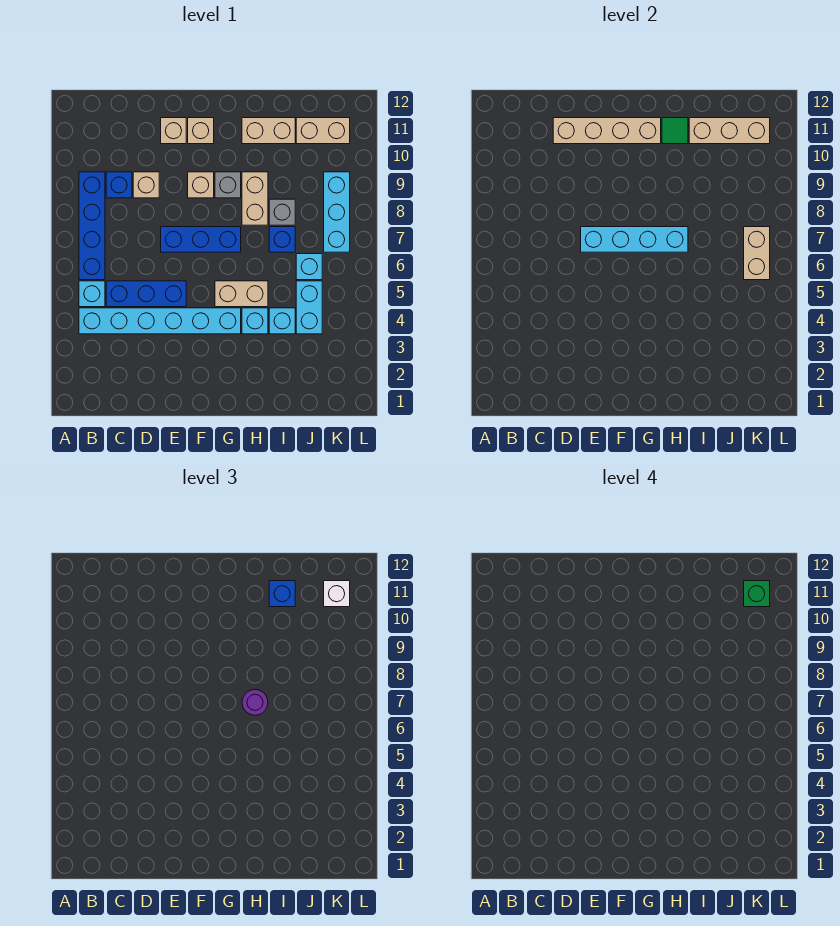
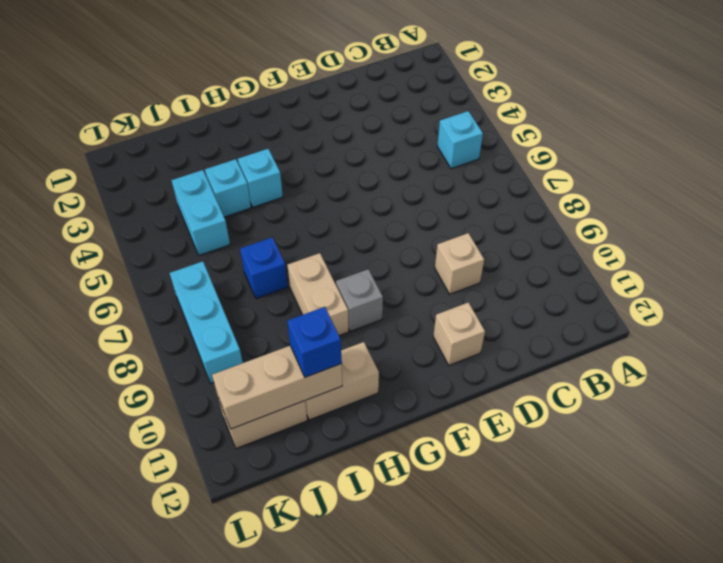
none -> cyan 1x6 brick [79,308,241,334]
none -> blue 1x4 brick [79,172,105,280]
none -> blue 1x3 brick [106,281,186,307]
none -> blue 1x1 brick [106,172,132,198]

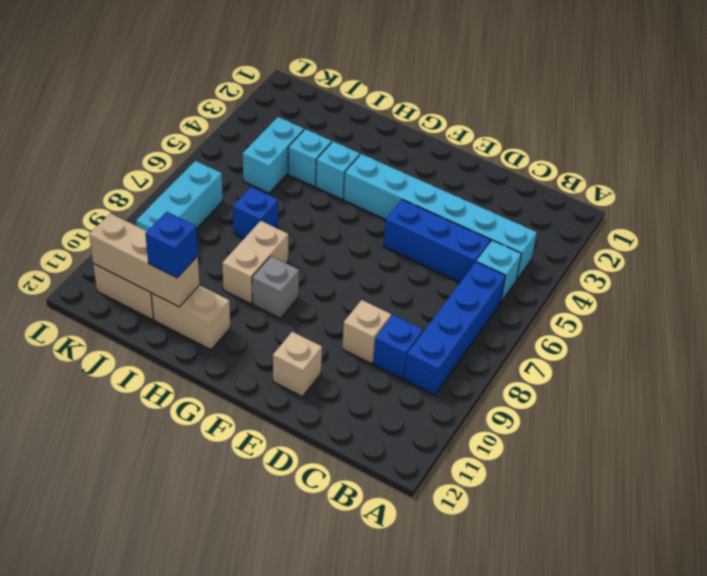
none -> blue 1x3 brick [161,227,241,252]
none -> tan 1x1 brick [188,172,214,198]
none -> tan 1x1 brick [188,118,214,144]
none -> tan 1x2 brick [215,281,268,307]

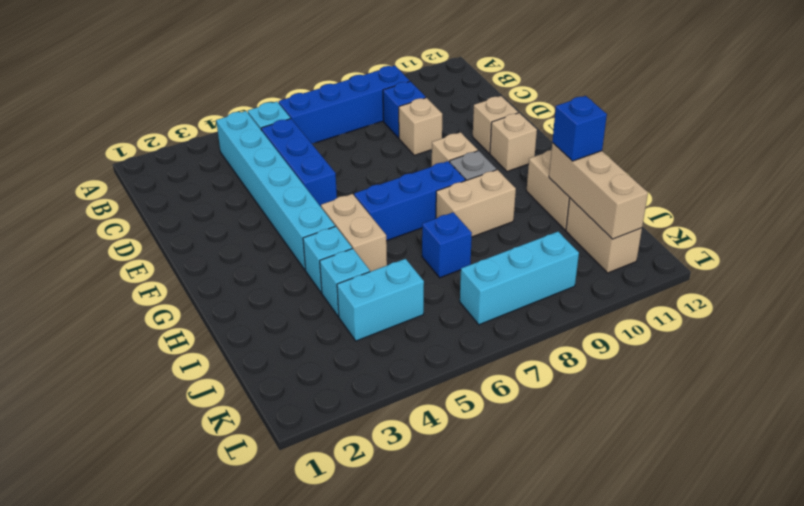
blue 1x3 brick [354,161,465,241] -> blue 1x3 brick turned to [161,227,241,252]
none -> grey 1x1 brick [269,199,295,225]
none -> cyan 1x1 brick [296,254,322,280]
none -> tan 1x4 brick [553,118,661,144]
none -> cyan 1x4 brick [581,227,688,252]

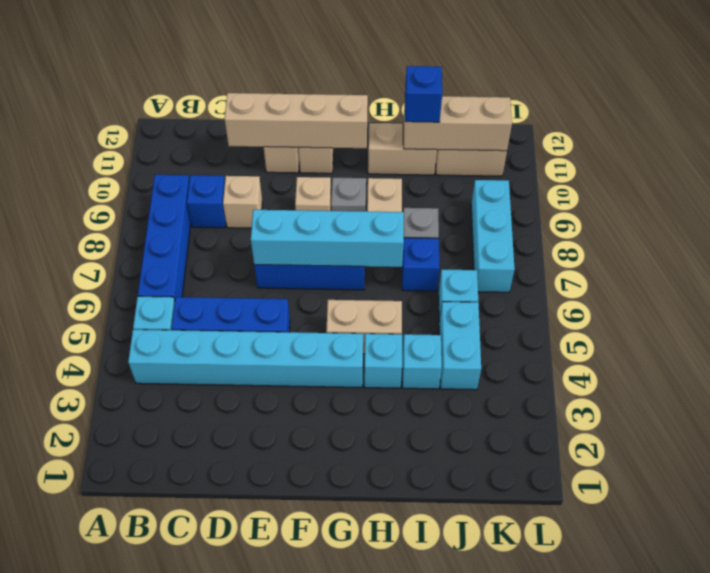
none -> green 1x1 tile [662,118,688,144]
none -> tan 1x2 brick [744,227,770,280]
none -> purple 1x1 round brick [242,690,268,715]
none -> white 1x1 brick [324,581,350,607]

